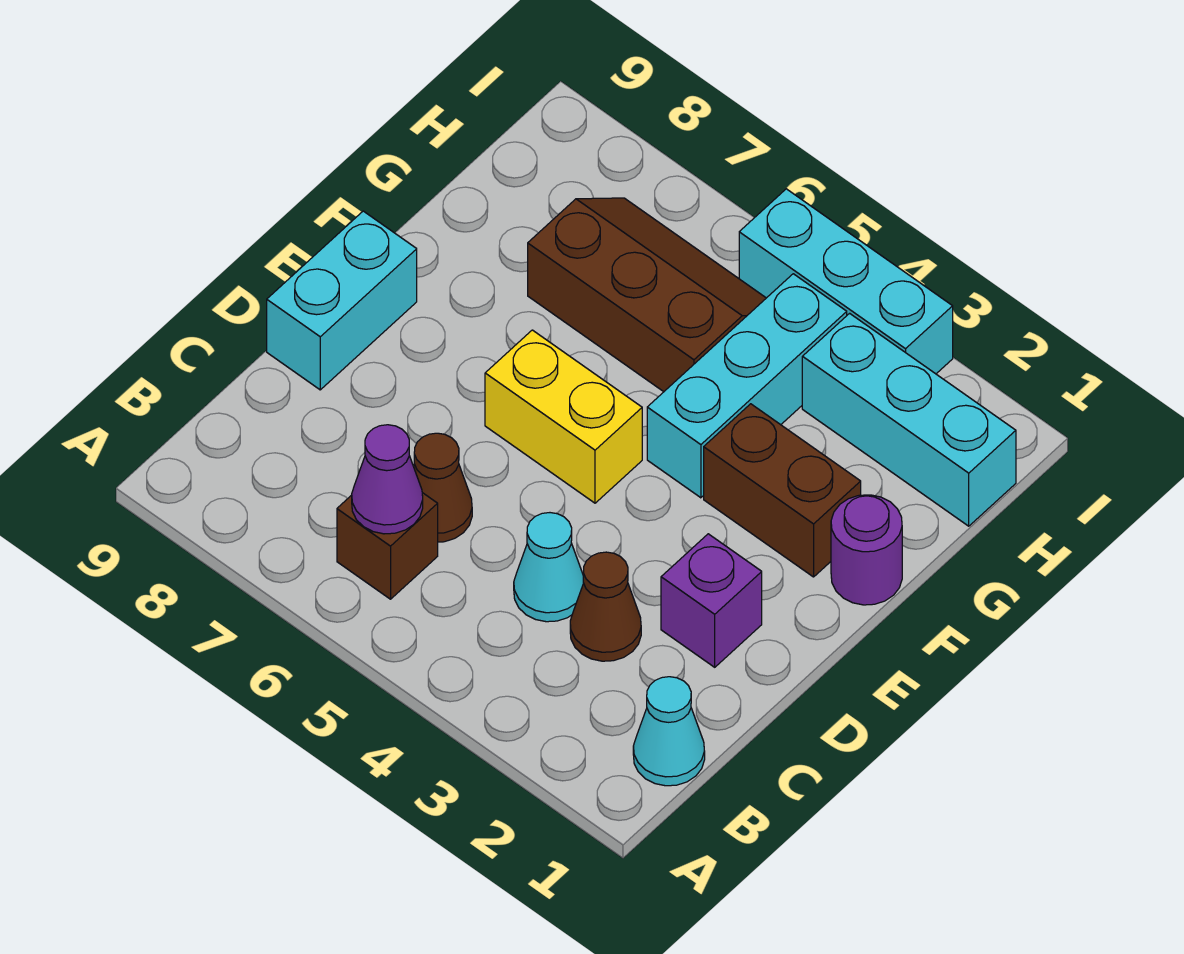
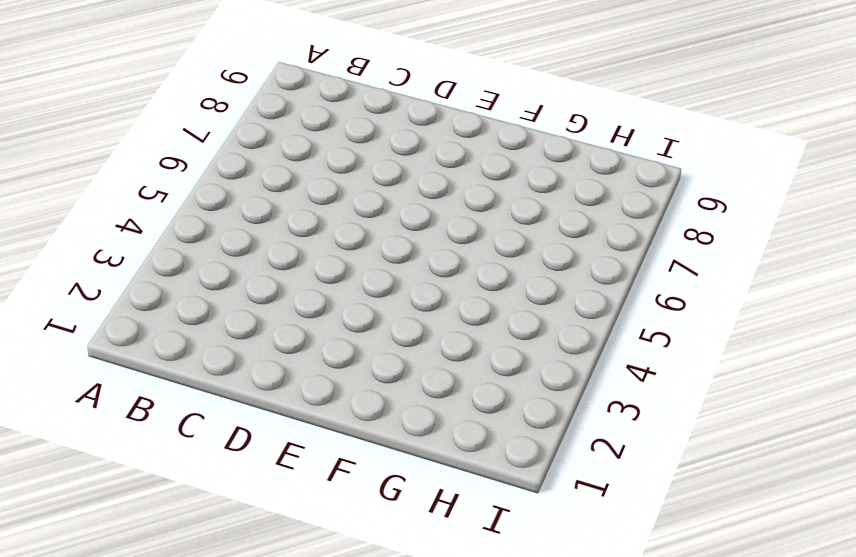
none -> cyan 1x1 cone [633,677,705,786]
none -> brown 1x1 brick [337,493,438,599]
none -> brown 1x1 cone [570,552,641,661]

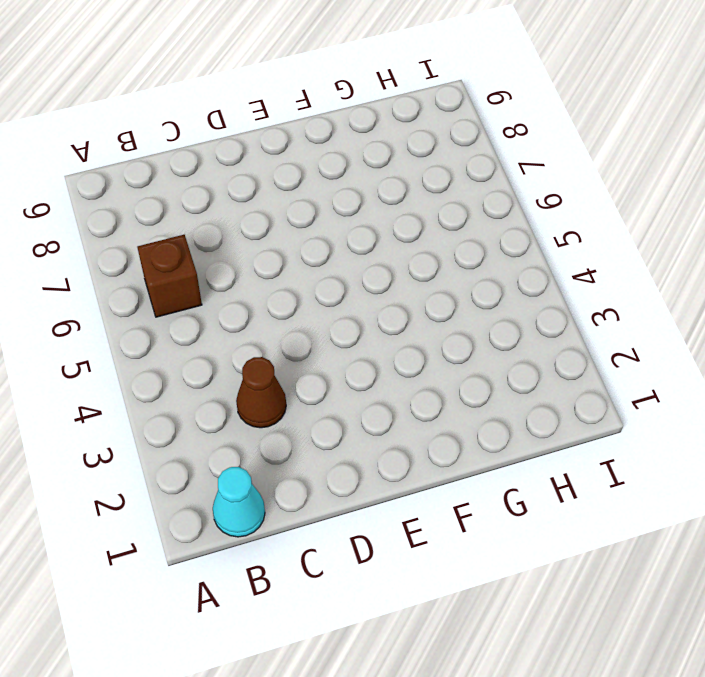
none -> cyan 1x1 cone [514,513,584,622]
none -> brown 1x1 cone [414,433,472,542]
none -> purple 1x1 brick [661,534,762,667]

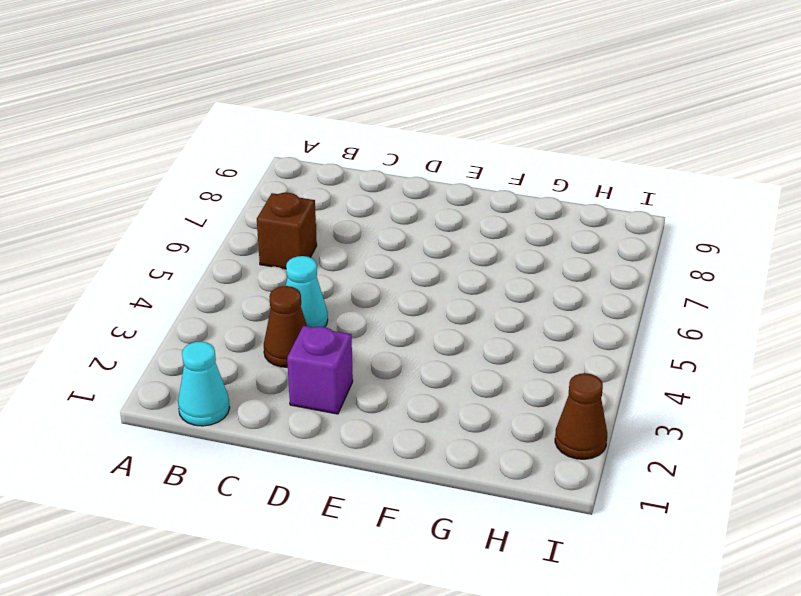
brown 1x1 cone [555,373,607,459] -> brown 1x1 cone moved to [414,433,472,542]
none -> cyan 1x2 brick [267,211,417,390]
none -> yellow 1x2 brick [485,330,642,503]
none -> purple 1x1 round brick [831,495,902,605]

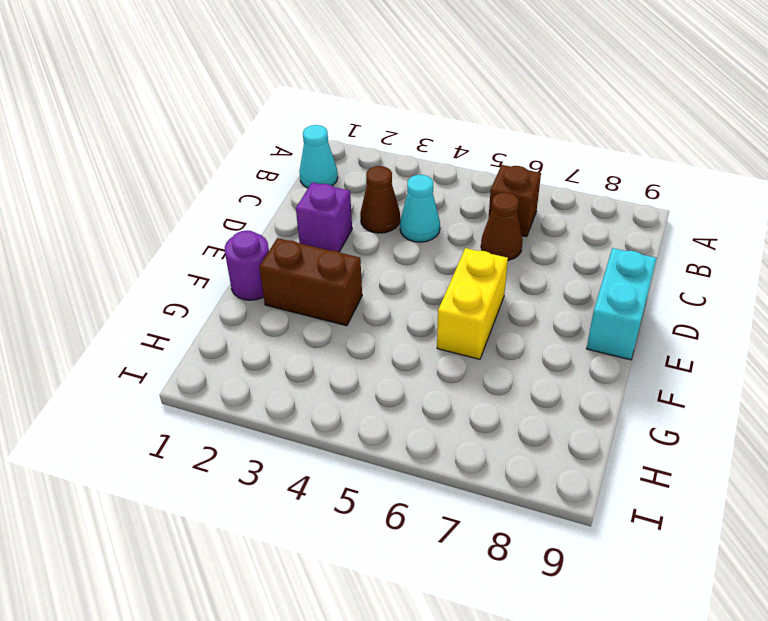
yellow 1x2 brick [437,248,508,359] -> yellow 1x2 brick turned to [485,330,642,503]
none -> cyan 1x3 brick [647,274,847,498]
none -> brown 2x3 slope [528,198,766,392]
none -> cyan 1x3 brick [802,313,1016,526]

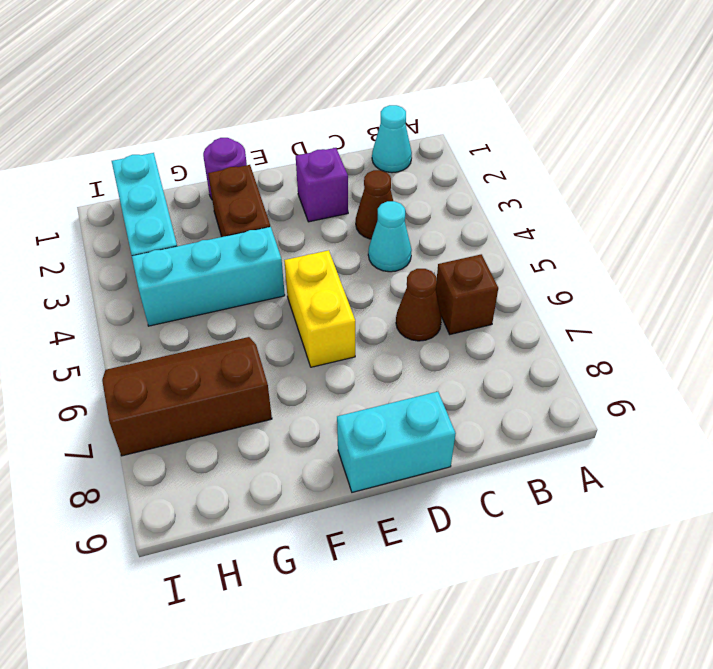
brown 2x3 slope [102,337,272,456] -> brown 2x3 slope turned to [528,198,766,392]
none -> cyan 1x3 brick [739,189,953,374]
none -> purple 1x1 cone [352,425,423,534]

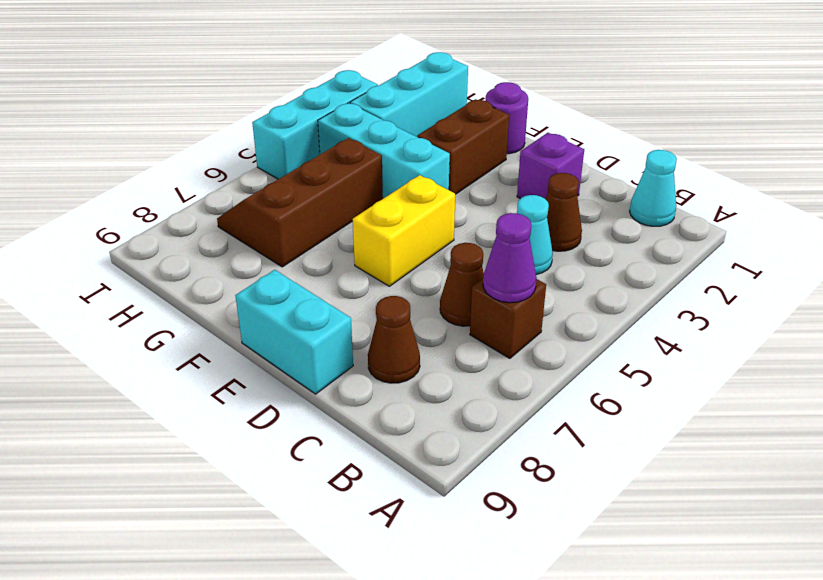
brown 1x1 cone [368,296,420,383] -> none

